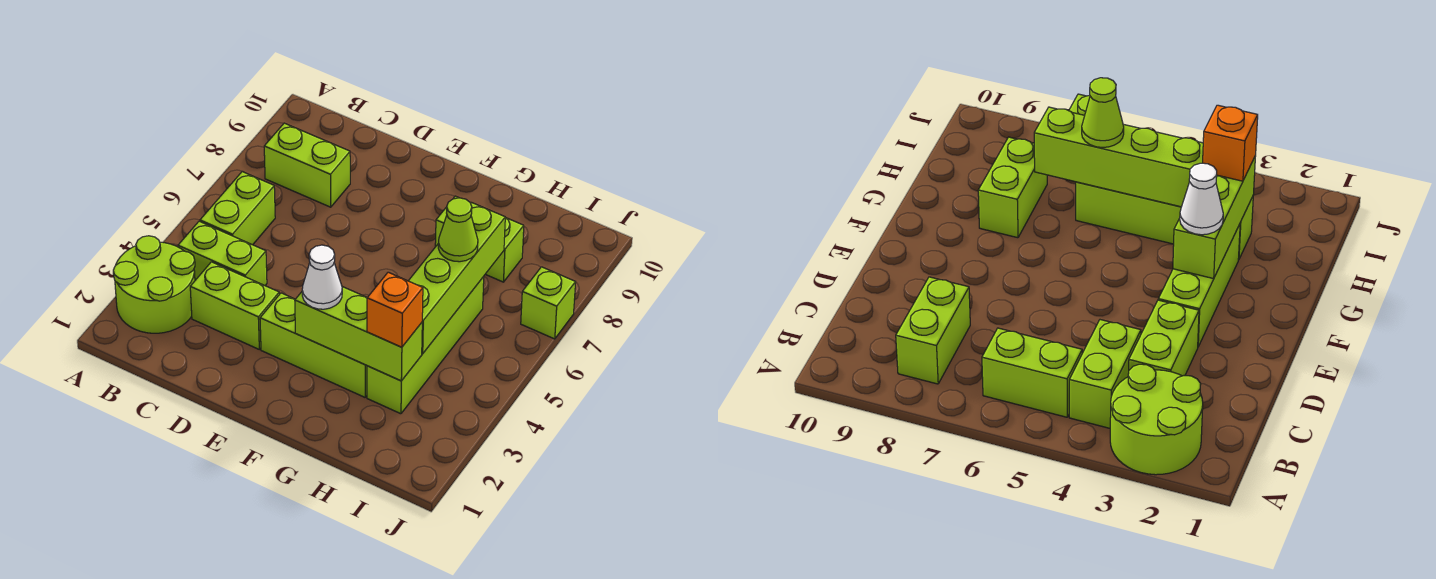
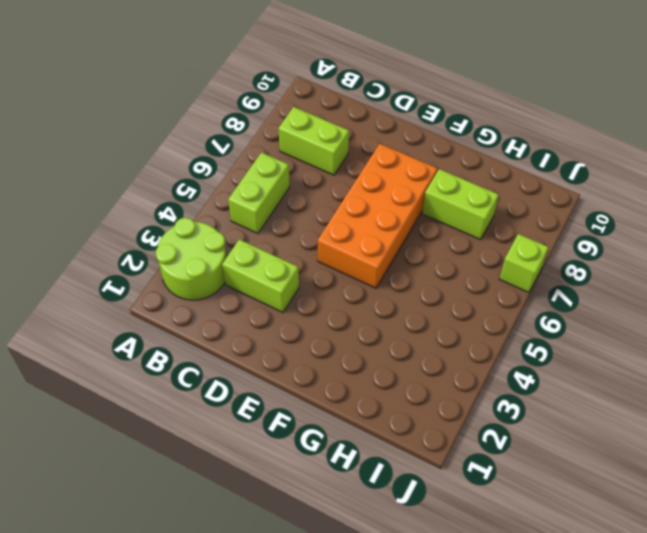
orange 2x4 brick [317,144,437,288] -> none
none -> lime 1x2 brick [178,221,267,285]
none -> lime 1x3 brick [260,293,367,397]
none -> lime 1x4 brick [367,277,484,414]

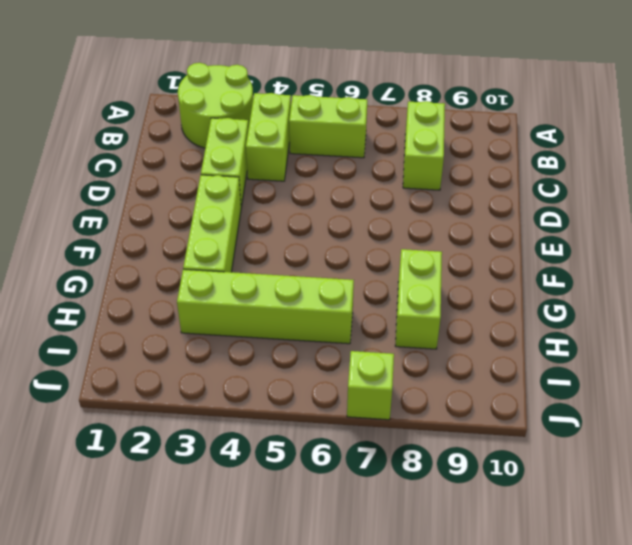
none -> lime 1x3 brick [295,287,422,381]
none -> lime 1x4 brick [409,203,505,354]
none -> white 1x1 cone [302,245,342,309]

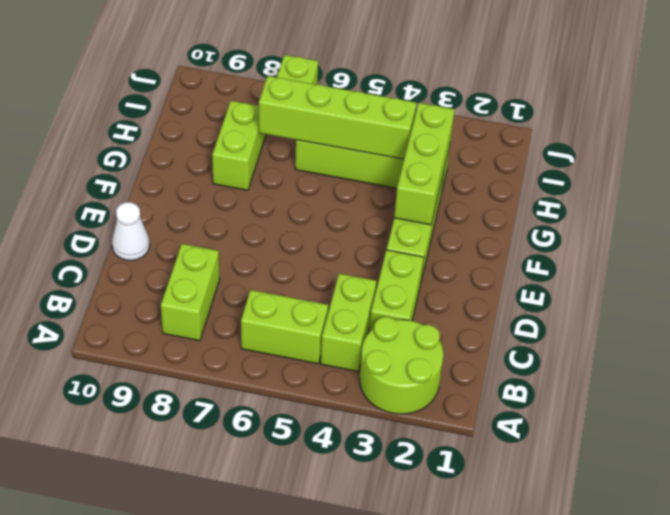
white 1x1 cone [112,202,150,261] -> white 1x1 cone moved to [302,245,342,309]
none -> orange 1x1 brick [367,272,423,347]
none -> lime 1x1 cone [438,198,478,262]

